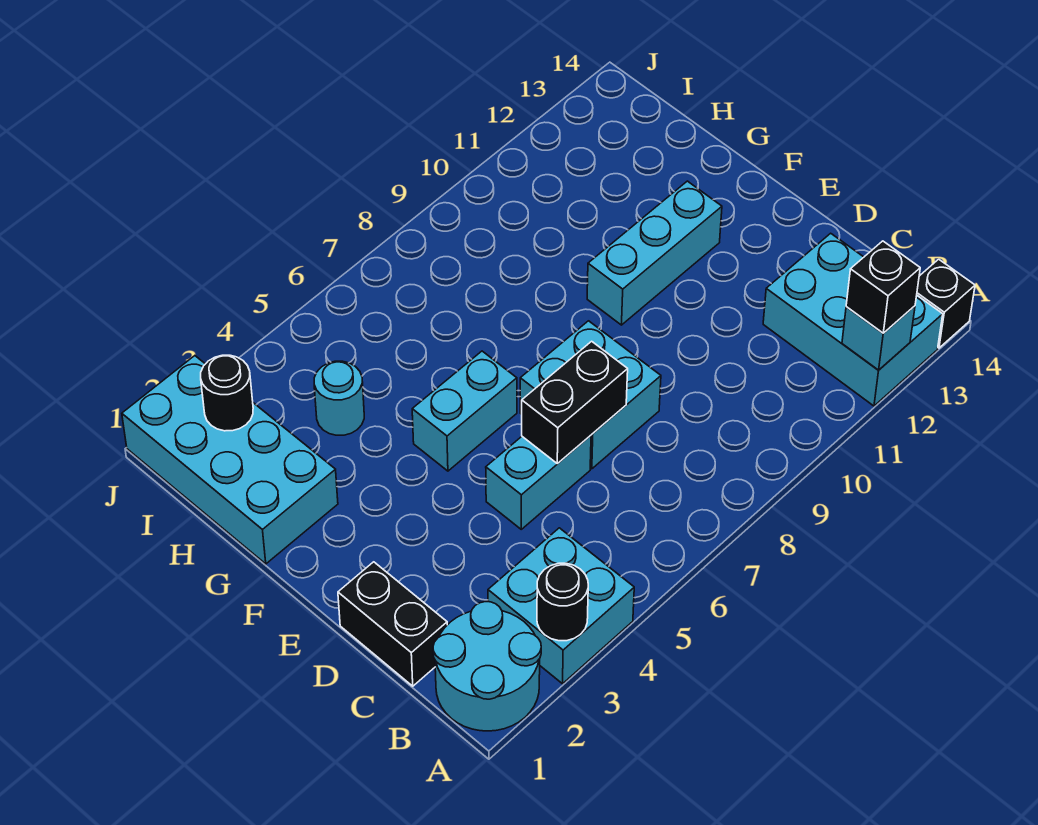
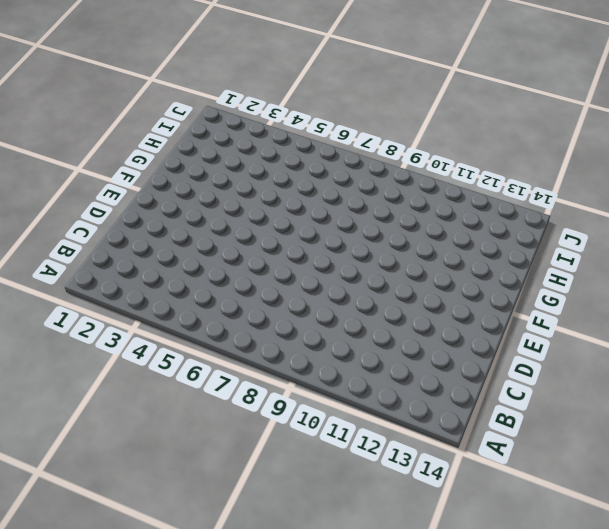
none -> cyan 2x2 round brick [433,602,541,731]
none -> cyan 2x2 brick [488,528,634,684]
none -> cyan 2x3 brick [763,233,943,406]

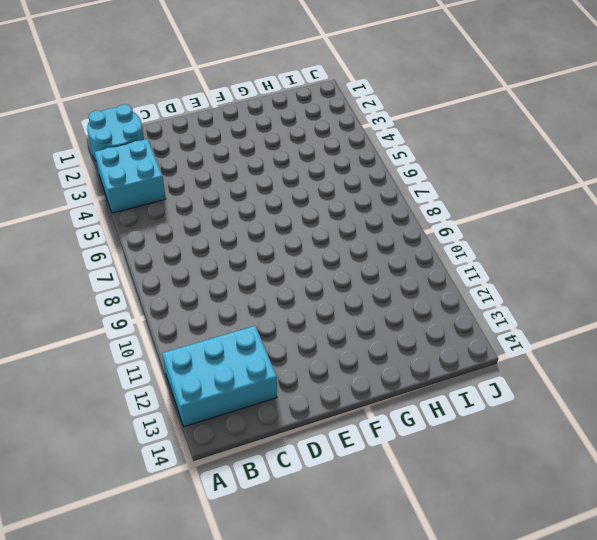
none -> black 1x1 brick [917,259,975,348]
none -> black 1x2 brick [338,562,447,686]
none -> cyan 1x2 brick [486,436,591,529]

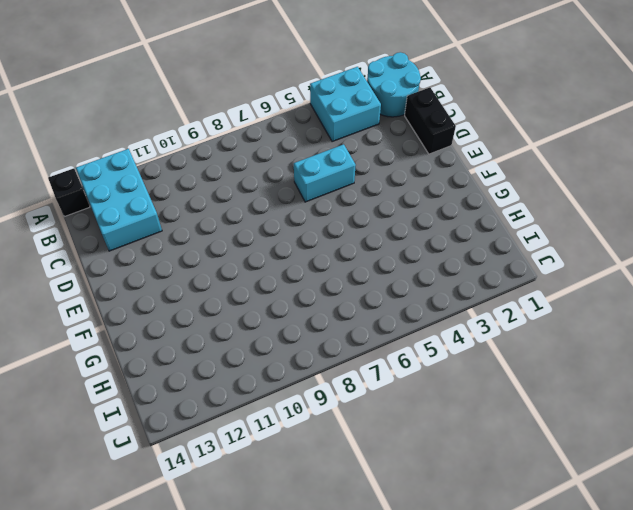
none -> cyan 2x2 brick [520,321,661,469]
none -> cyan 1x2 brick [412,351,517,471]
none -> cyan 1x3 brick [587,181,722,325]

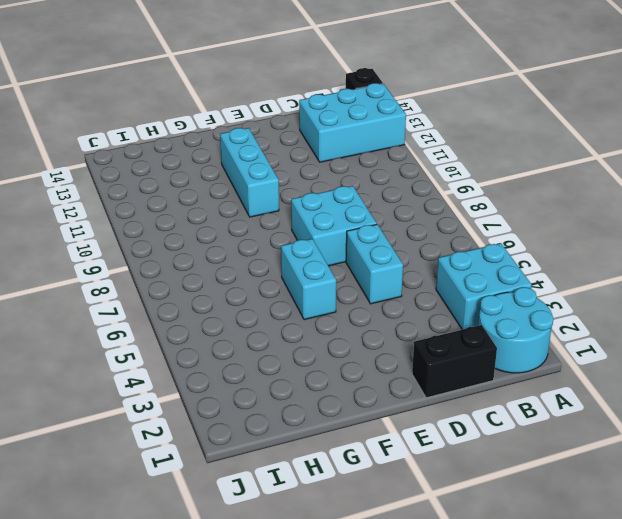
none -> cyan 2x4 brick [122,356,338,564]
none -> cyan 1x1 round brick [314,361,364,435]
none -> black 1x1 round brick [537,563,588,641]

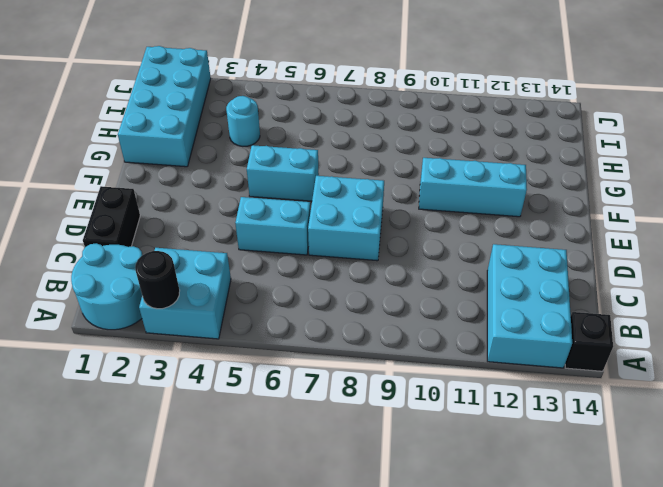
none -> cyan 1x1 brick [842,306,915,370]
none -> black 1x2 brick [522,341,628,464]
none -> black 1x1 round brick [201,355,253,431]

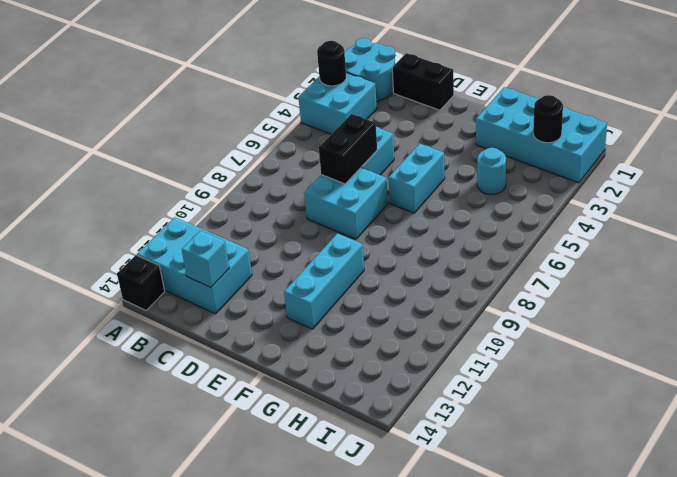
cyan 1x1 brick [182,231,229,287] -> cyan 1x1 brick moved to [842,306,915,370]
none -> black 1x1 brick [846,241,920,333]

